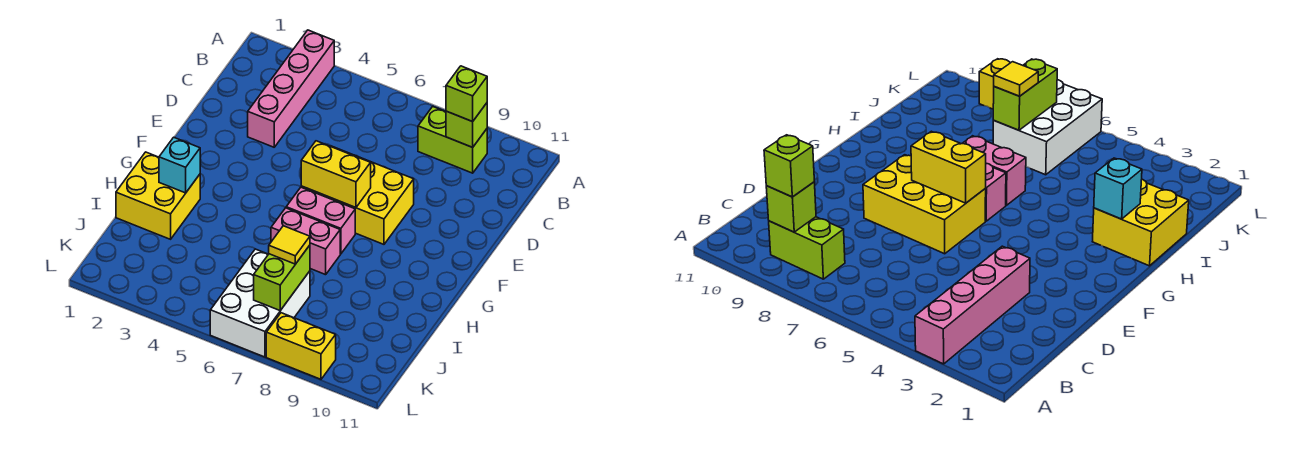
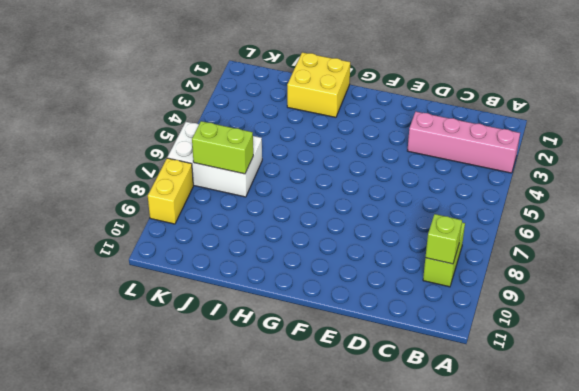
none -> yellow 2x3 brick [301,146,414,244]
none -> pink 1x2 brick [286,187,355,254]
none -> pink 1x2 brick [271,208,340,275]

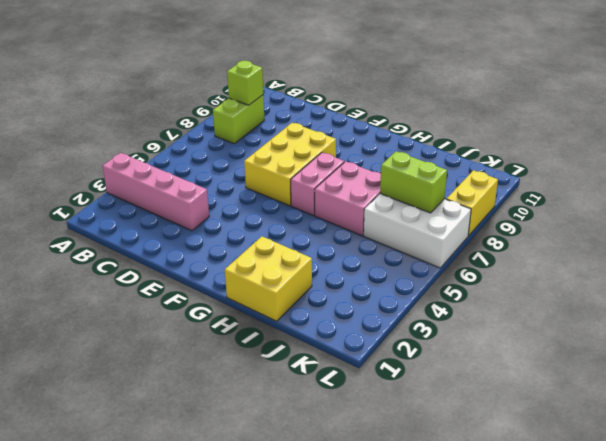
pink 2x2 brick [315,161,381,236] -> pink 1x2 brick [271,208,340,275]
none -> yellow 1x2 brick [301,141,371,208]
none -> cyan 1x1 brick [159,137,200,193]
none -> lime 1x1 brick [446,66,487,122]

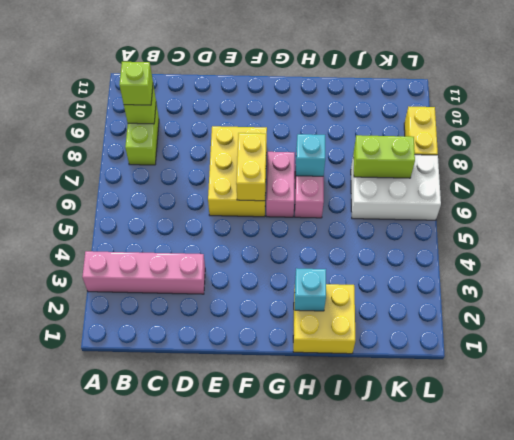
cyan 1x1 brick [296,134,325,176] -> none
none -> yellow 1x1 tile [269,226,310,264]

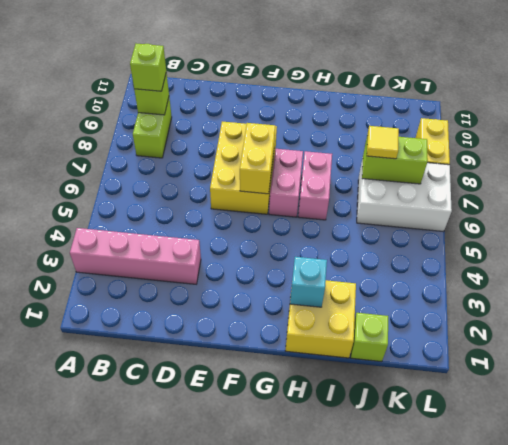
lime 1x1 brick [351,313,388,362] -> none

